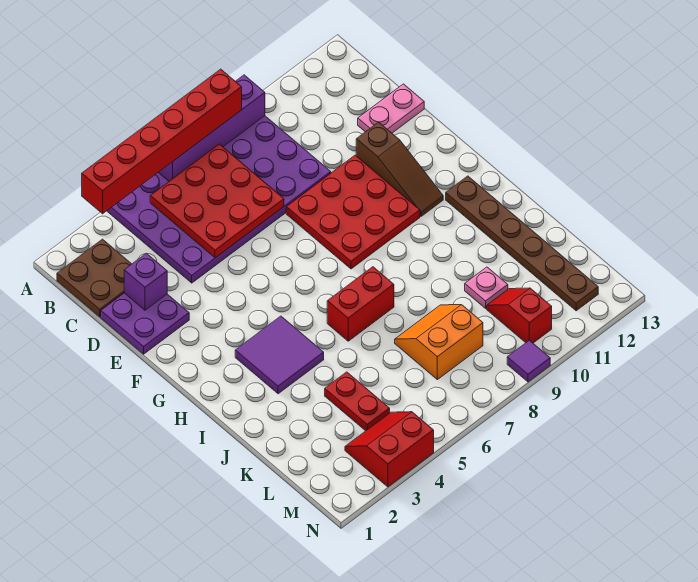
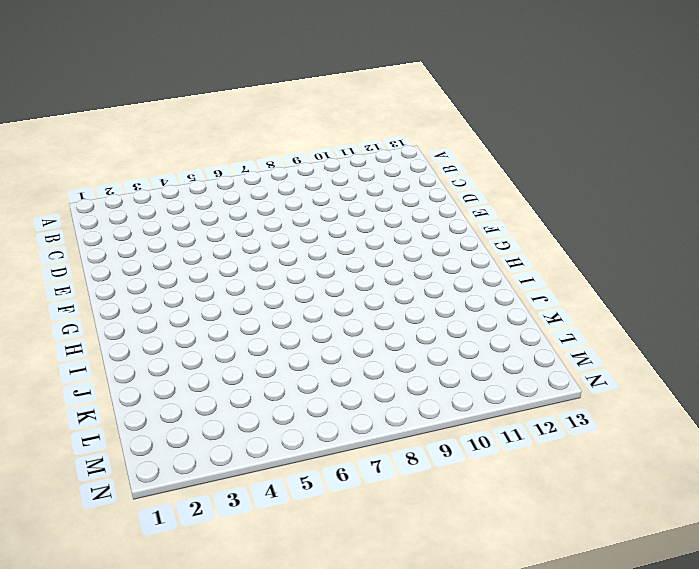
none -> purple 4x6 plate [107,116,331,283]
none -> brown 2x2 plate [57,239,131,317]
none -> purple 2x2 plate [101,293,189,354]

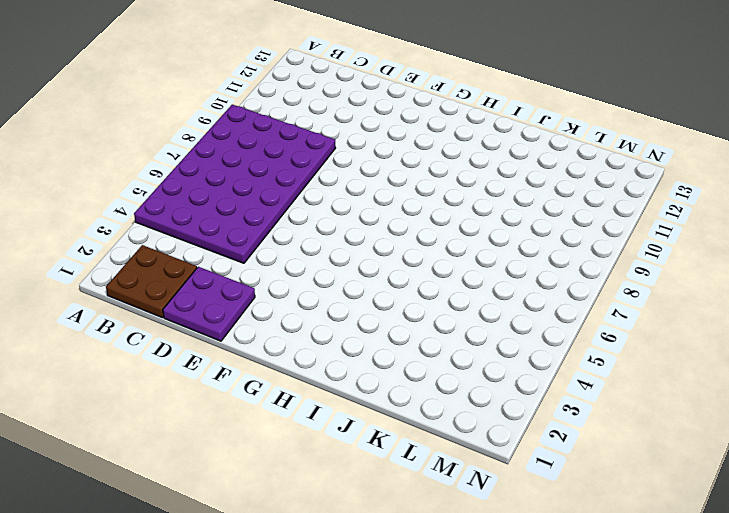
none -> pink 1x2 plate [358,84,424,133]
none -> red 3x3 plate [286,155,420,269]
none -> brown 1x3 slope [356,122,443,216]

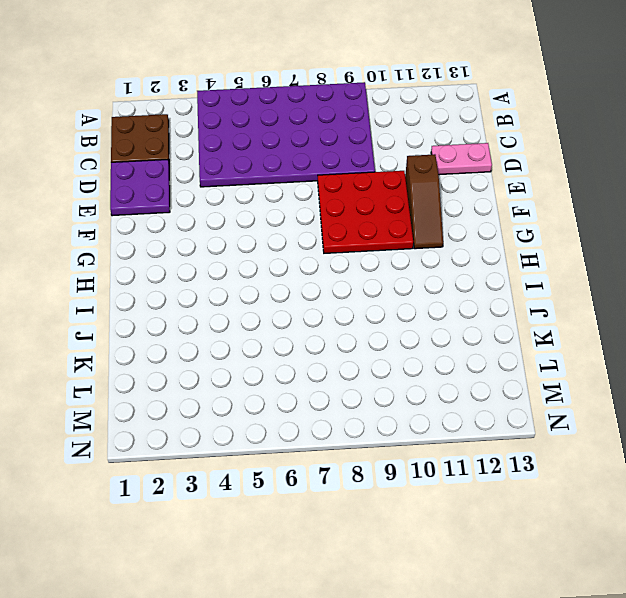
none -> purple 2x2 tile [235,316,324,394]
none -> brown 1x6 plate [446,176,598,311]
none -> red 1x2 brick [327,267,394,341]

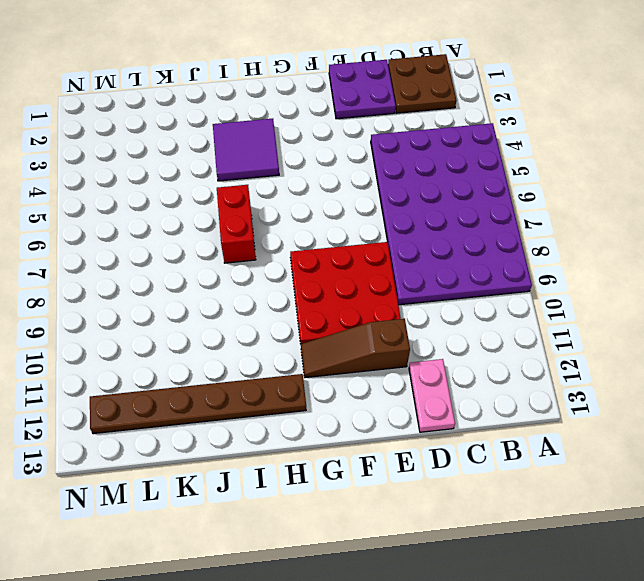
none -> red 1x2 plate [325,372,390,431]
none -> orange 2x2 slope [395,305,483,380]
none -> pink 1x1 plate [465,267,508,308]

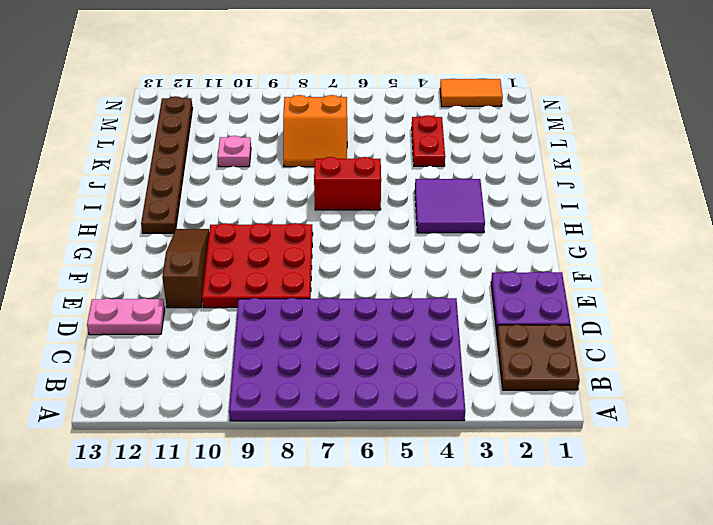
orange 1x2 tile [440,79,503,107] -> red 2x2 slope [345,412,434,487]
none -> red 1x2 slope [487,288,552,343]
none -> purple 1x1 tile [507,340,550,382]
none -> purple 1x4 brick [158,75,265,181]

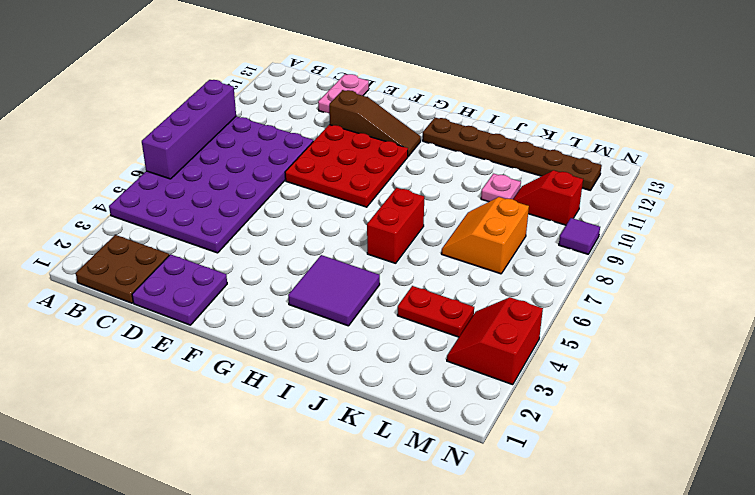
none -> red 3x3 plate [150,144,284,258]
none -> purple 1x1 brick [124,253,167,310]
none -> red 1x6 brick [82,69,242,214]

